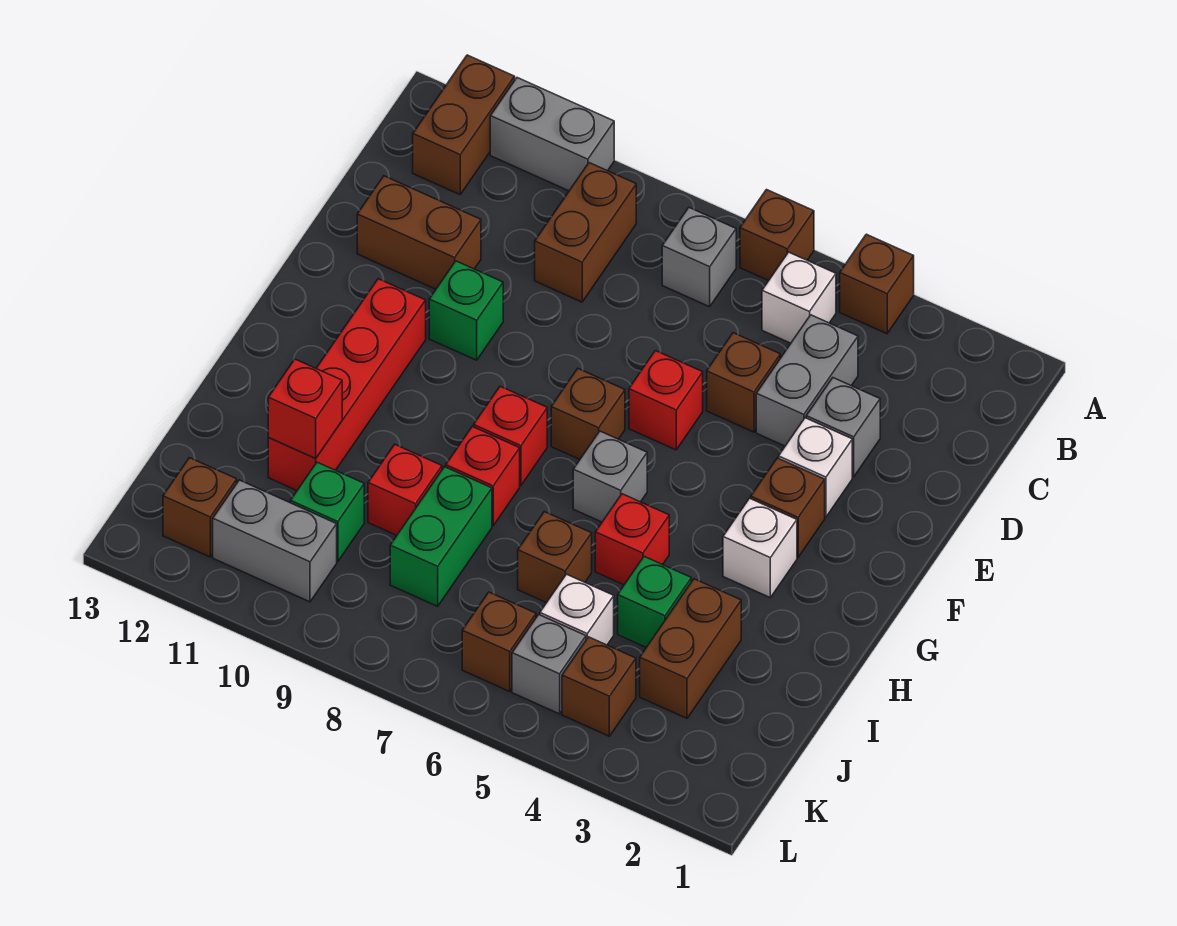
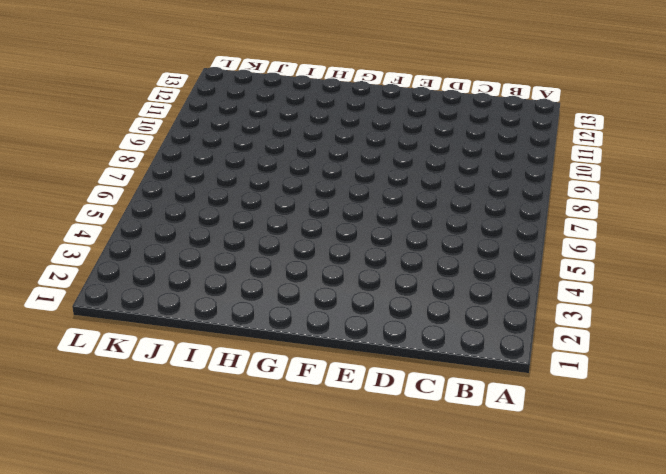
none -> brown 1x1 brick [840,234,914,334]
none -> brown 1x1 brick [740,190,814,281]
none -> grey 1x2 brick [490,78,614,191]
none -> brown 1x2 brick [413,55,515,195]

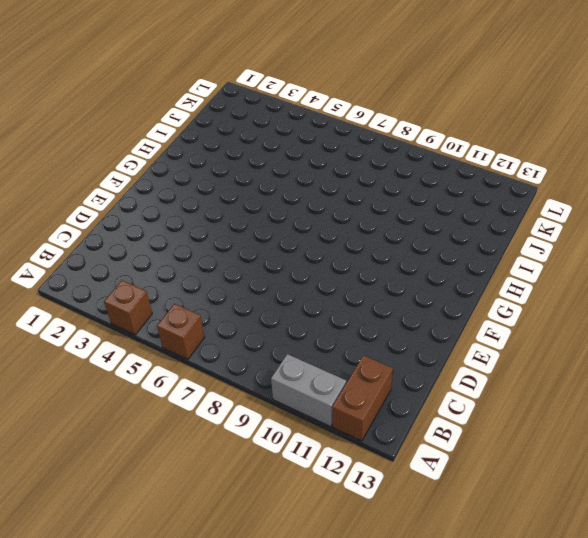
none -> white 1x1 brick [762,252,836,343]
none -> grey 1x1 brick [662,208,736,307]
none -> brown 1x2 brick [535,163,636,302]
none -> grey 1x2 brick [756,315,858,446]

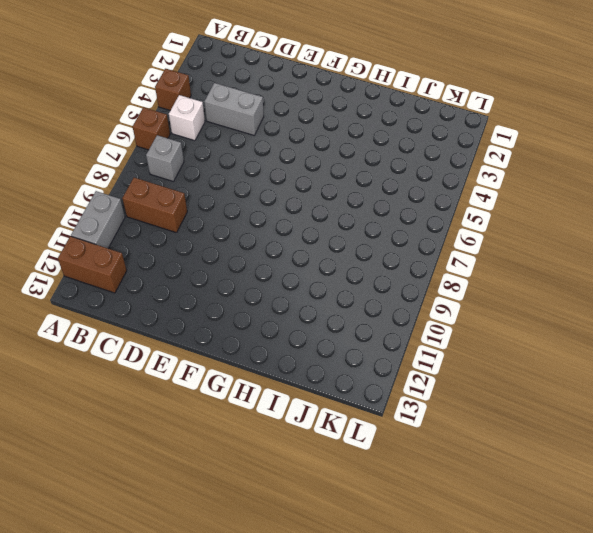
none -> grey 1x1 brick [806,378,880,477]
none -> brown 1x1 brick [707,333,780,432]
none -> brown 1x2 brick [357,176,481,289]
none -> white 1x1 brick [779,418,852,517]

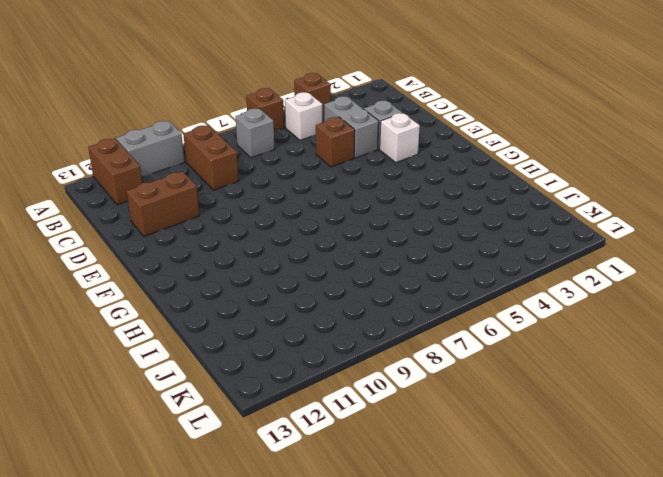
none -> red 1x1 brick [629,351,703,450]
none -> green 1x1 brick [429,261,503,360]
none -> brown 1x1 brick [751,458,825,557]
none -> brown 1x1 brick [551,369,625,459]

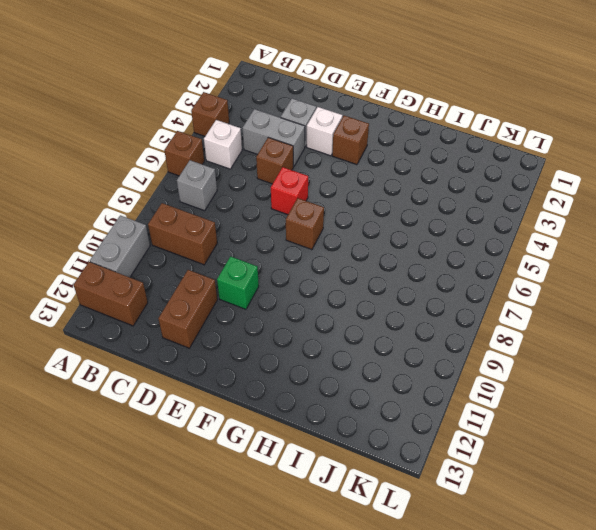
none -> red 1x4 brick [268,279,426,490]
none -> white 1x1 brick [723,498,797,598]
none -> grey 1x1 brick [573,431,647,522]
none -> red 1x1 brick [474,386,547,486]

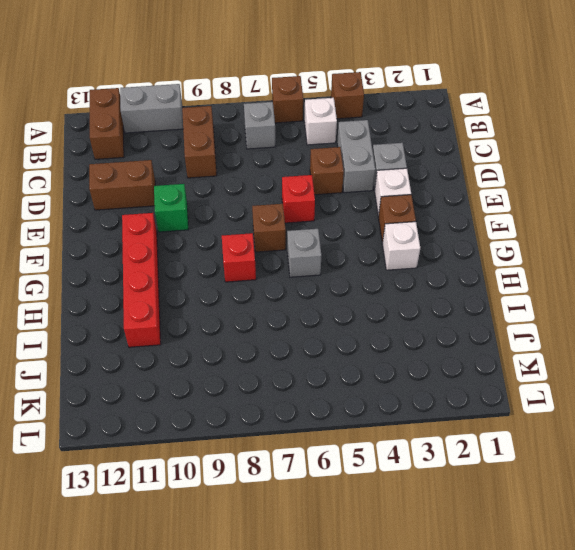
none -> red 1x1 brick [595,494,669,585]
none -> red 1x1 brick [446,427,520,526]
none -> brown 1x2 brick [640,579,741,718]
none -> green 1x1 brick [618,557,691,647]

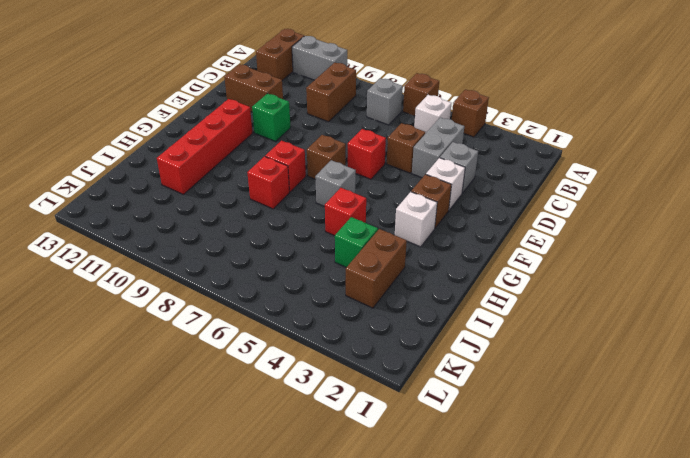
none -> brown 1x1 brick [518,512,592,603]
none -> green 1x2 brick [390,467,492,606]
none -> red 1x1 brick [368,444,442,535]
none -> white 1x1 brick [540,574,614,645]

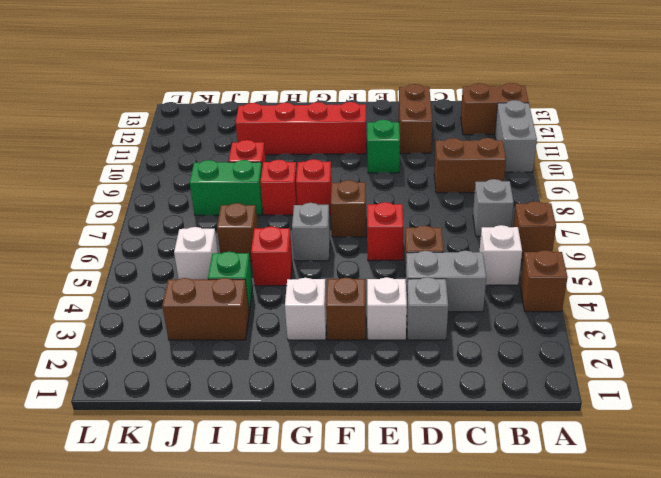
none -> green 1x1 brick [290,462,364,562]
none -> brown 1x1 brick [562,637,636,736]
none -> grey 1x1 brick [512,615,586,714]
none -> brown 1x1 brick [462,592,536,691]

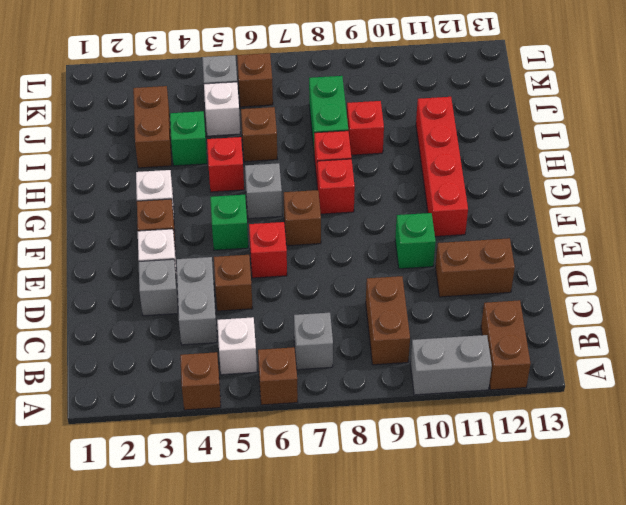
green 1x1 brick [210,195,248,250] -> green 1x1 brick moved to [290,462,364,562]
none -> brown 1x1 brick [562,637,636,736]
none -> grey 1x2 brick [213,480,337,602]
none -> brown 1x1 brick [163,458,237,557]
none -> red 1x1 brick [268,359,342,459]

